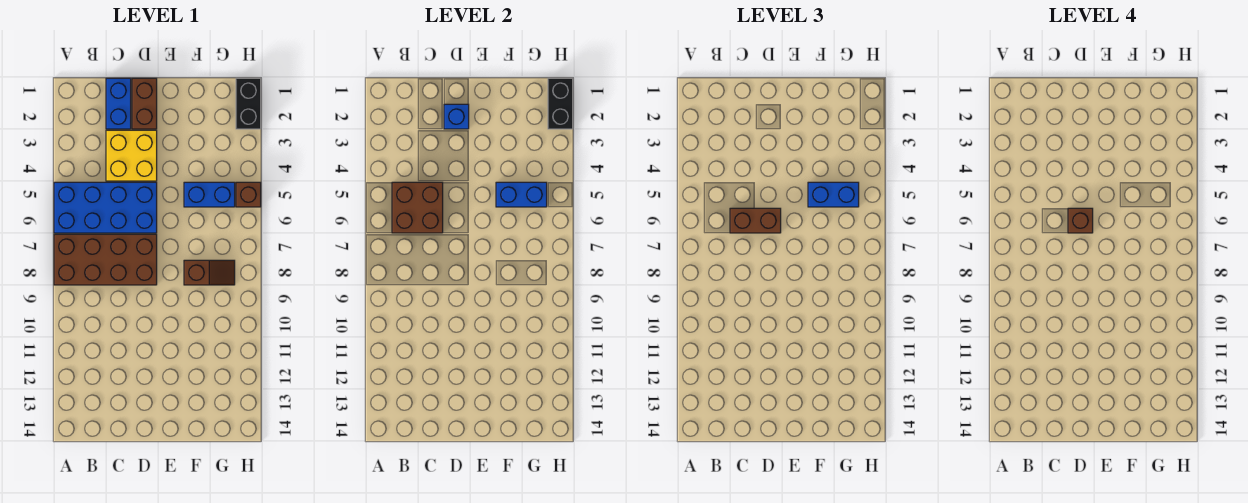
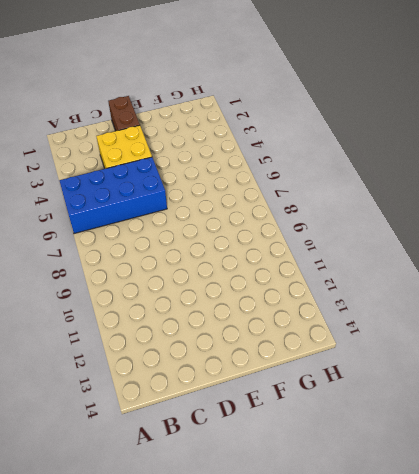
none -> brown 2x4 brick [54,234,157,285]
none -> blue 1x2 brick [106,78,131,129]
none -> blue 1x2 brick [184,182,235,207]

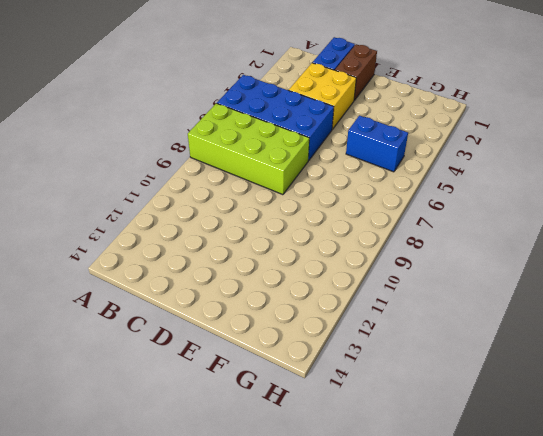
lime 2x4 brick [188,103,309,195] -> brown 2x4 brick [54,234,157,285]
none -> brown 1x2 slope [184,260,235,285]
none -> black 1x2 brick [236,78,261,129]
none -> brown 1x1 brick [236,182,261,207]

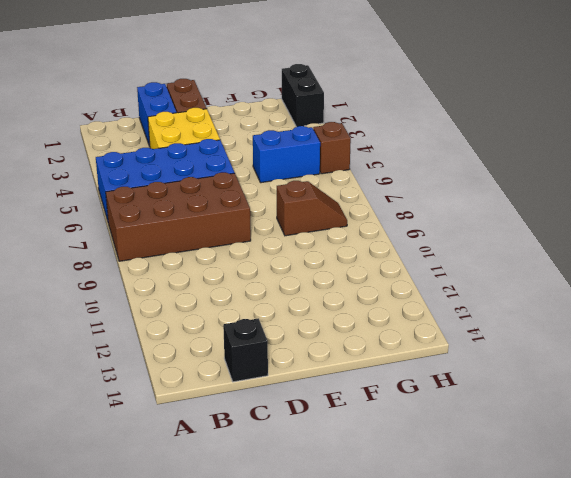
black 1x1 brick [223,318,268,382] -> none
none -> brown 2x2 brick [392,182,443,233]
none -> blue 1x1 brick [444,104,469,129]
none -> blue 1x2 brick [496,182,547,207]

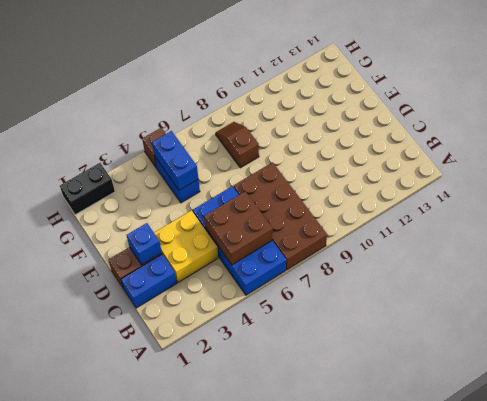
none -> black 1x2 brick [548,78,573,129]
none -> brown 1x2 brick [730,208,781,233]
none -> blue 1x2 brick [808,182,859,207]

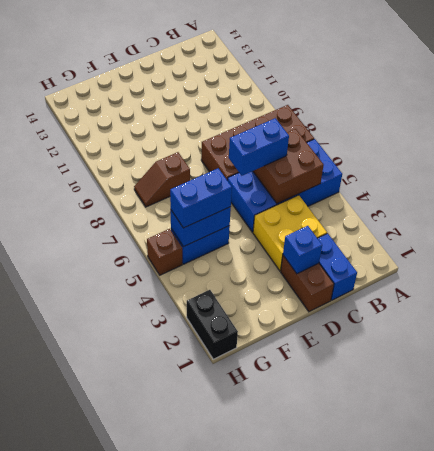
blue 1x2 brick [229,118,289,176] -> brown 1x2 brick [730,208,781,233]
none -> black 1x2 brick [548,78,573,129]
none -> brown 1x1 brick [1068,208,1093,233]

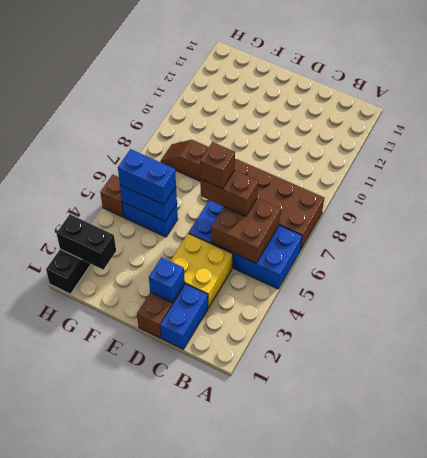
black 1x2 brick [56,214,116,270] -> black 1x2 brick turned to [548,78,573,129]

